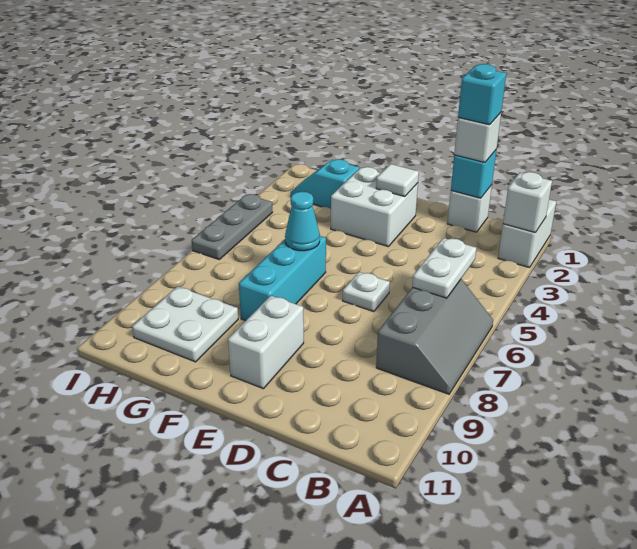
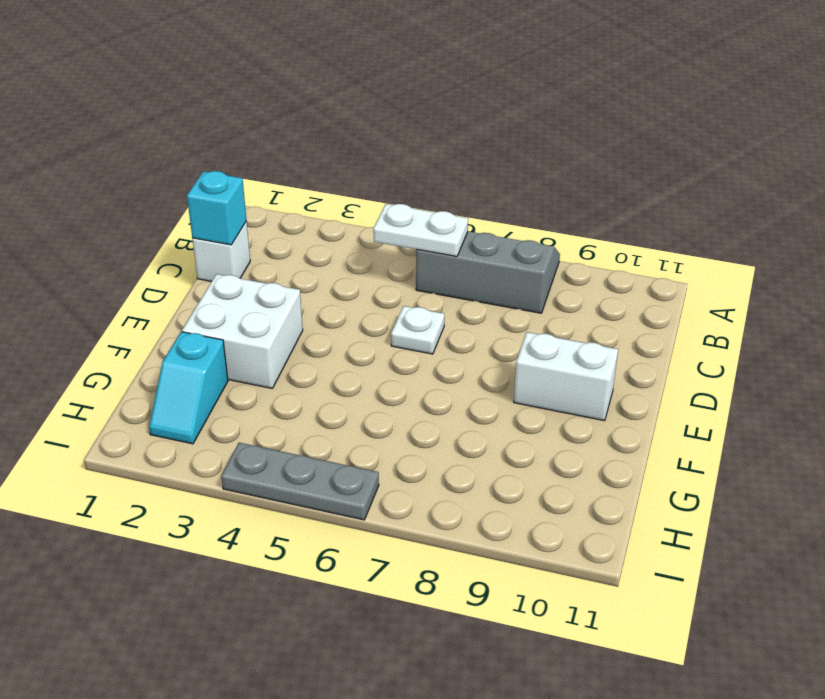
none -> white 1x2 brick [498,199,556,268]
none -> cyan 1x3 brick [239,236,326,321]
none -> white 2x2 plate [132,286,238,362]

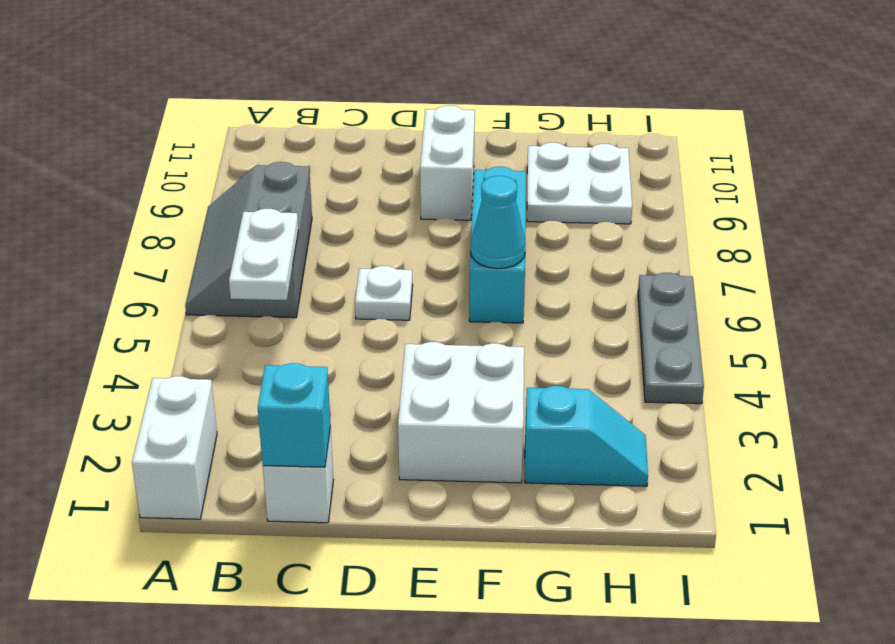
none -> white 1x1 brick [503,172,552,233]
none -> white 1x1 tile [376,164,419,197]
none -> white 1x1 brick [454,113,501,163]

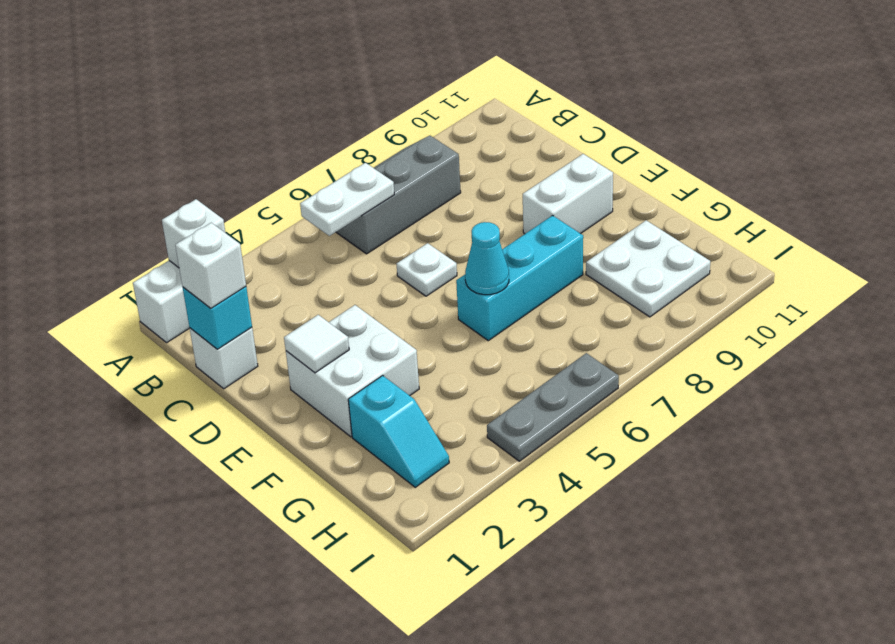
none -> cyan 1x1 brick [458,64,506,125]

